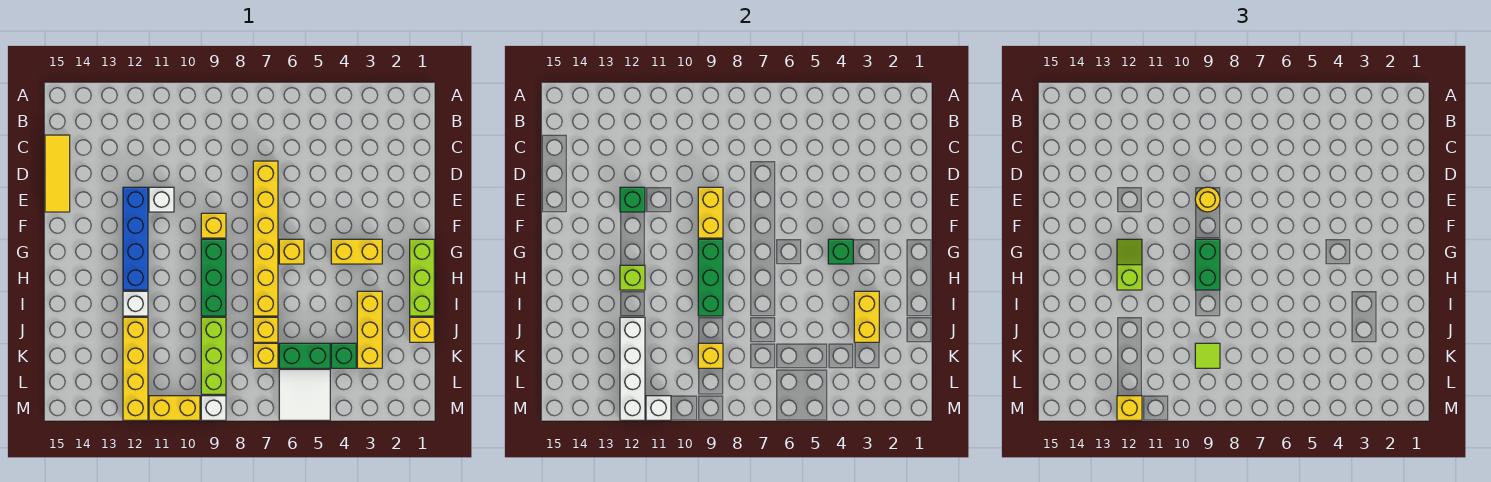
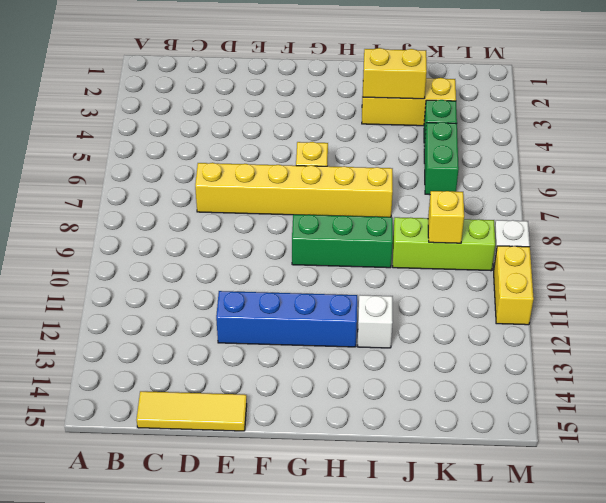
none -> white 1x1 brick [149,187,174,212]
none -> yellow 1x1 brick [201,213,226,238]
none -> lime 1x3 brick [410,239,434,316]
none -> yellow 1x2 brick [331,239,382,264]

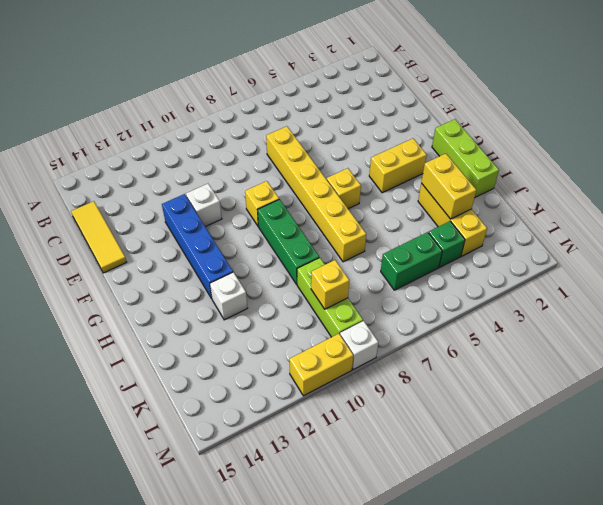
none -> yellow 1x1 brick [410,317,434,342]
none -> yellow 1x1 brick [253,317,278,342]
none -> yellow 1x4 brick [123,317,148,420]
none -> yellow 1x1 brick [253,343,278,368]

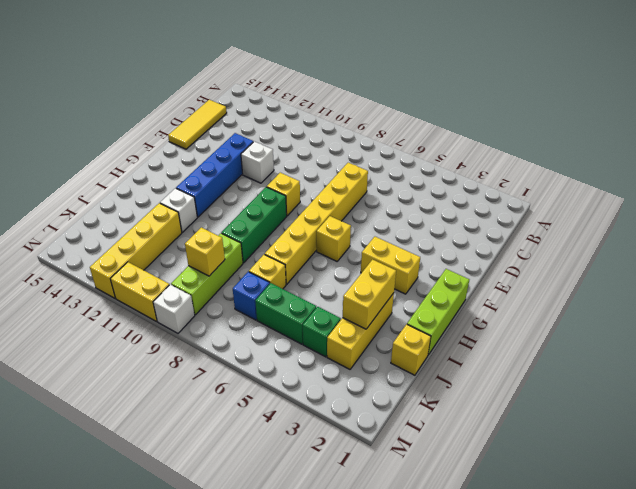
blue 1x1 brick [233,272,270,320] -> yellow 1x1 brick [253,343,278,368]
none -> white 2x2 tile [279,369,330,420]
none -> yellow 1x2 brick [698,187,723,238]
none -> green 1x1 brick [620,187,645,212]
none -> green 1x1 brick [828,239,853,264]

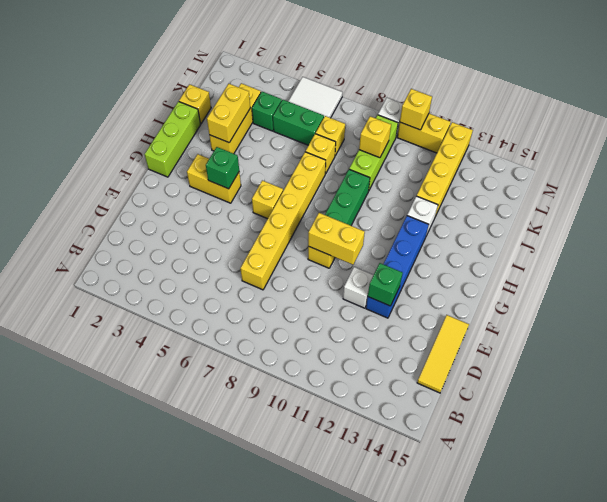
yellow 1x2 brick [308,213,365,265] -> yellow 1x2 brick turned to [698,187,723,238]
yellow 1x1 brick [400,89,432,130] -> yellow 1x1 brick moved to [1117,396,1142,420]
none -> green 1x3 brick [698,239,723,316]
none -> lime 1x1 brick [620,265,645,290]
none -> white 1x4 brick [620,317,645,420]
none -> white 1x1 brick [646,396,671,420]

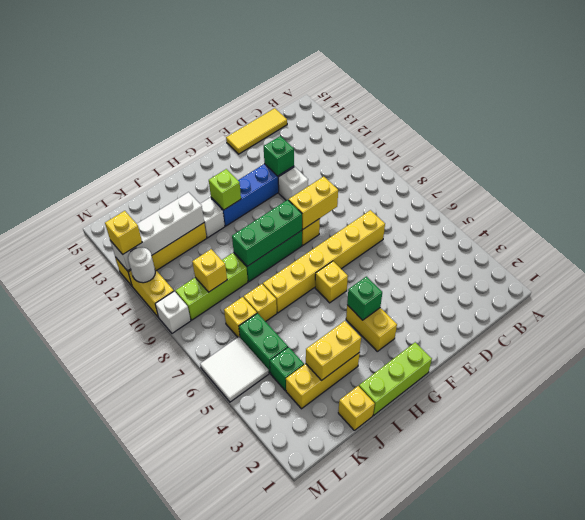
white 1x1 round brick [128,247,155,283] -> white 1x1 brick [646,396,671,420]
none -> yellow 1x1 round brick [1195,187,1220,212]
none -> green 1x2 brick [1195,239,1220,290]
none -> lime 1x2 slope [1117,239,1142,290]
none -> lime 1x1 tile [1195,343,1220,368]

